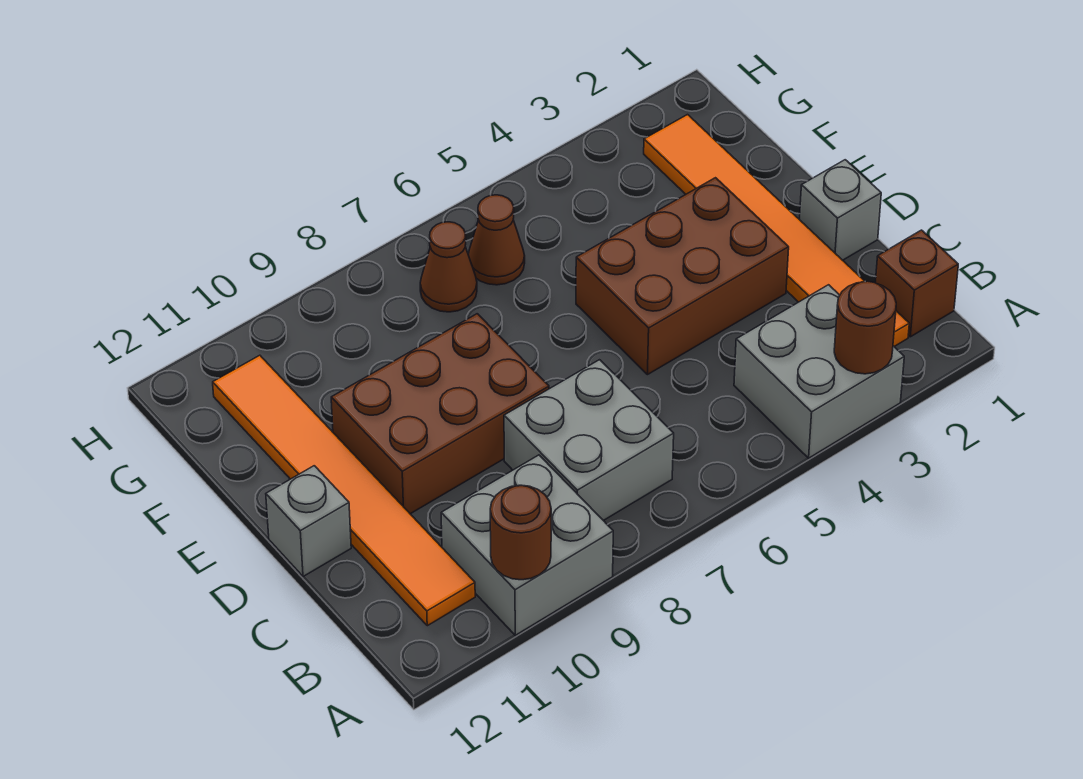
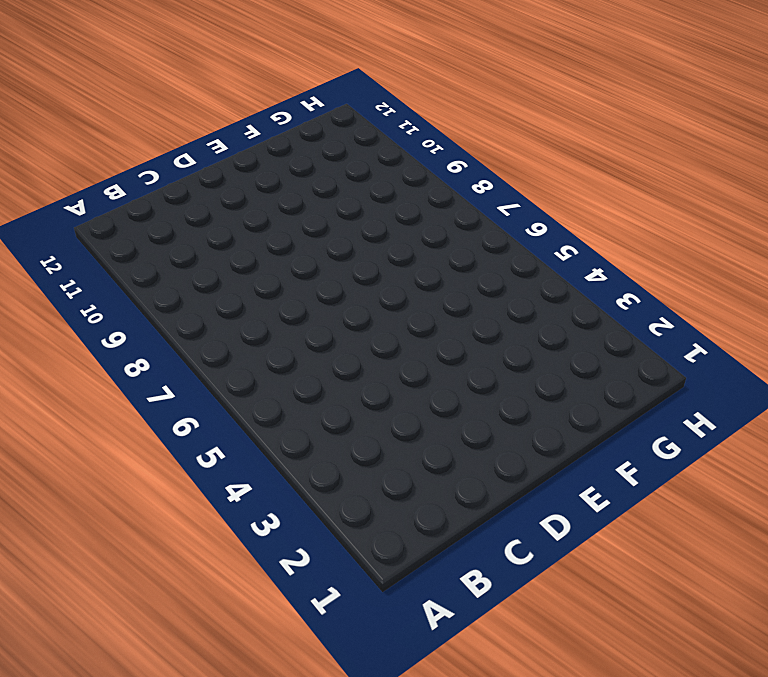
none -> grey 2x2 brick [734,285,904,458]
none -> grey 2x2 brick [441,455,613,635]
none -> brown 1x1 brick [875,230,958,337]

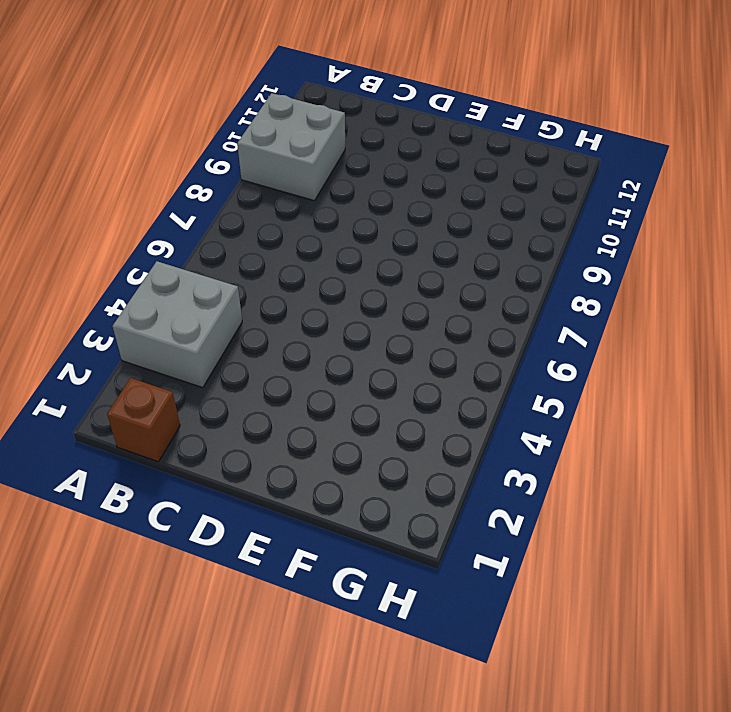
none -> orange 1x6 tile [644,115,909,347]
none -> grey 2x2 brick [504,360,674,521]
none -> orange 1x6 tile [213,355,475,626]

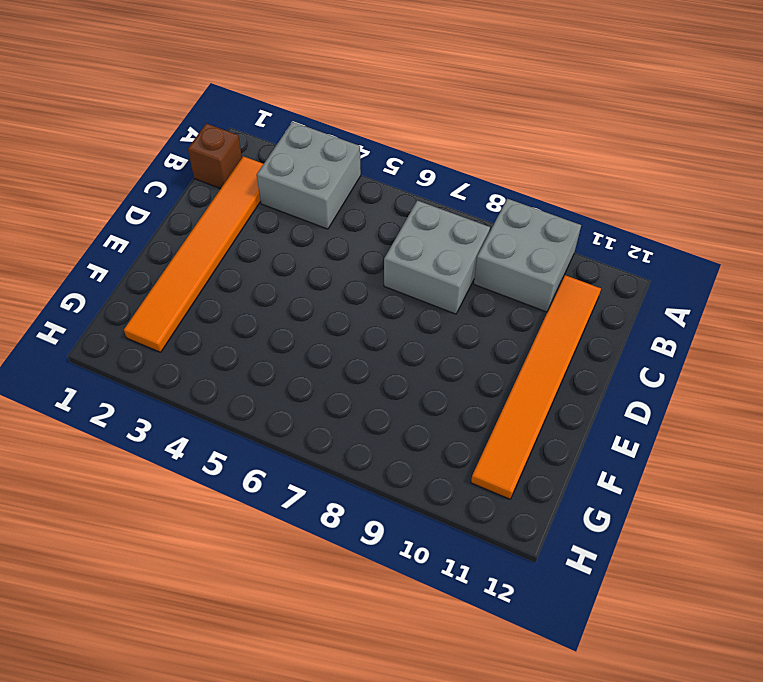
none -> grey 1x1 brick [799,160,881,260]
none -> brown 2x3 brick [576,178,789,375]
none -> brown 2x3 brick [331,314,549,514]

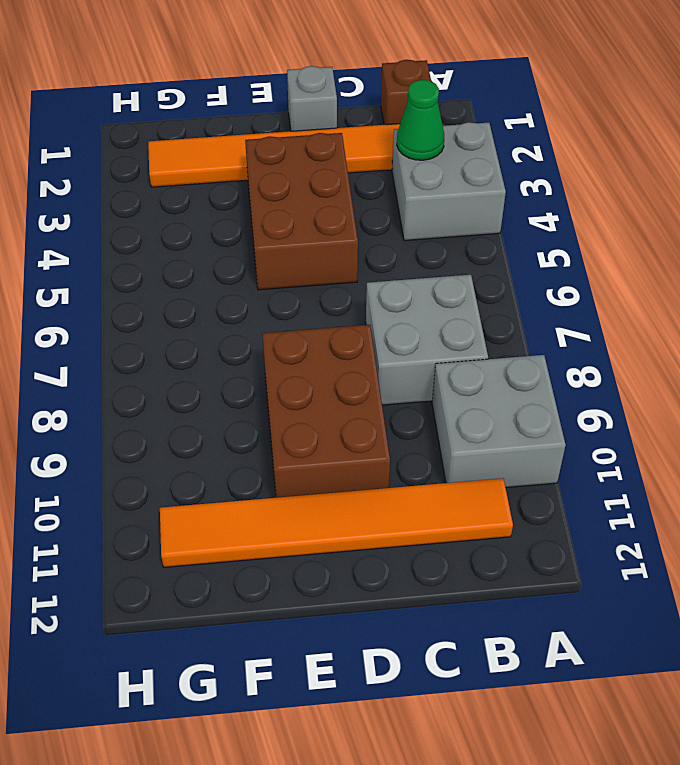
green 1x1 cone [397,80,444,160] -> none
none -> grey 1x1 brick [266,466,351,577]
none -> brown 1x1 cone [468,195,525,285]
none -> brown 1x1 cone [420,222,477,312]

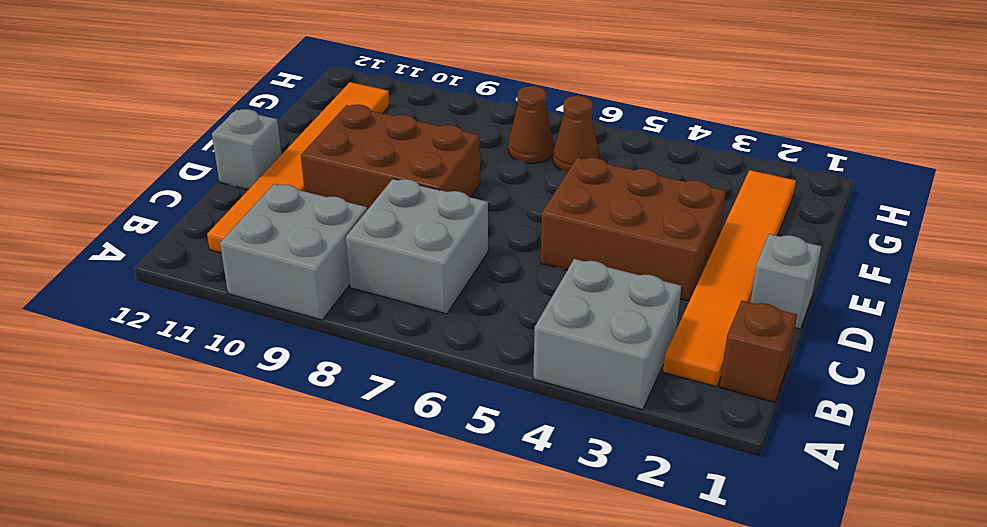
none -> brown 1x1 round brick [834,281,896,374]
none -> brown 1x1 round brick [490,485,551,580]

